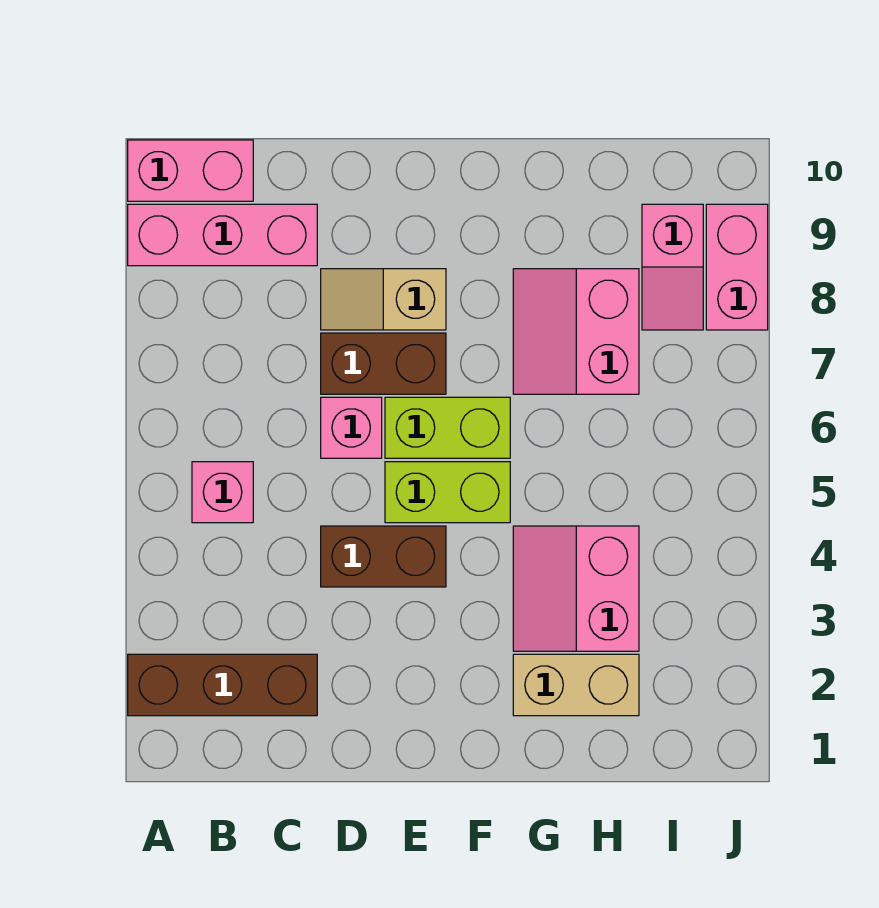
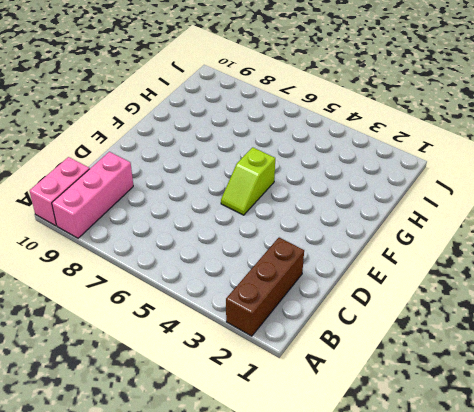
lime 1x2 slope [221,147,275,215] -> lime 1x2 brick [385,462,510,523]
none -> pink 1x1 brick [192,462,253,523]
none -> brown 1x2 brick [321,526,446,587]
none -> pink 1x1 brick [321,397,382,458]

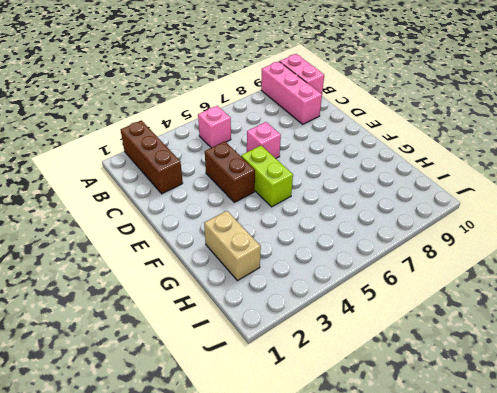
none -> brown 1x2 brick [321,333,446,394]
none -> tan 1x2 slope [321,269,446,330]
none -> lime 1x2 brick [385,397,510,458]

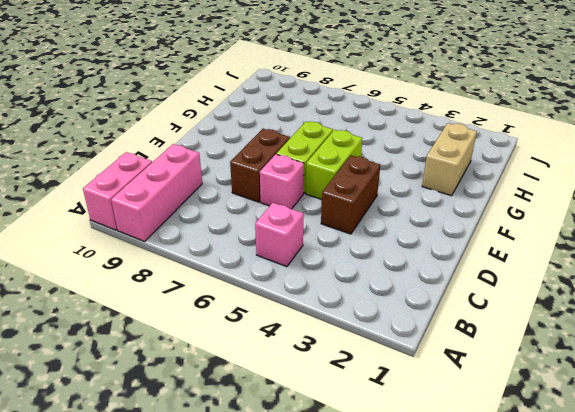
none -> brown 1x3 brick [128,654,317,716]
none -> tan 1x2 slope [321,269,446,330]
none -> pink 2x2 slope [513,526,639,651]

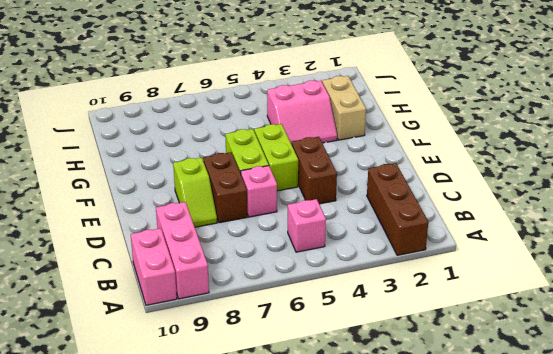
lime 1x2 slope [173,158,217,227] -> tan 1x2 slope [321,269,446,330]
none -> pink 2x2 slope [513,269,639,394]
none -> pink 1x2 slope [642,204,703,330]
none -> pink 1x2 brick [706,204,768,330]

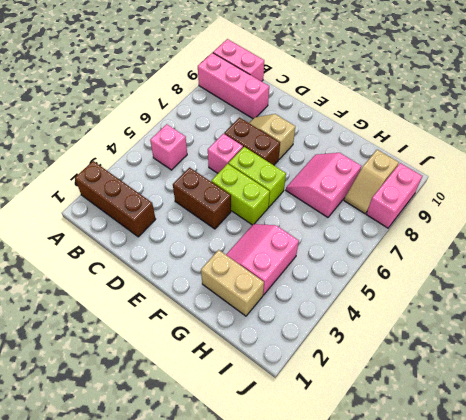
tan 1x2 slope [344,150,399,214] -> pink 1x2 slope [642,204,703,330]

